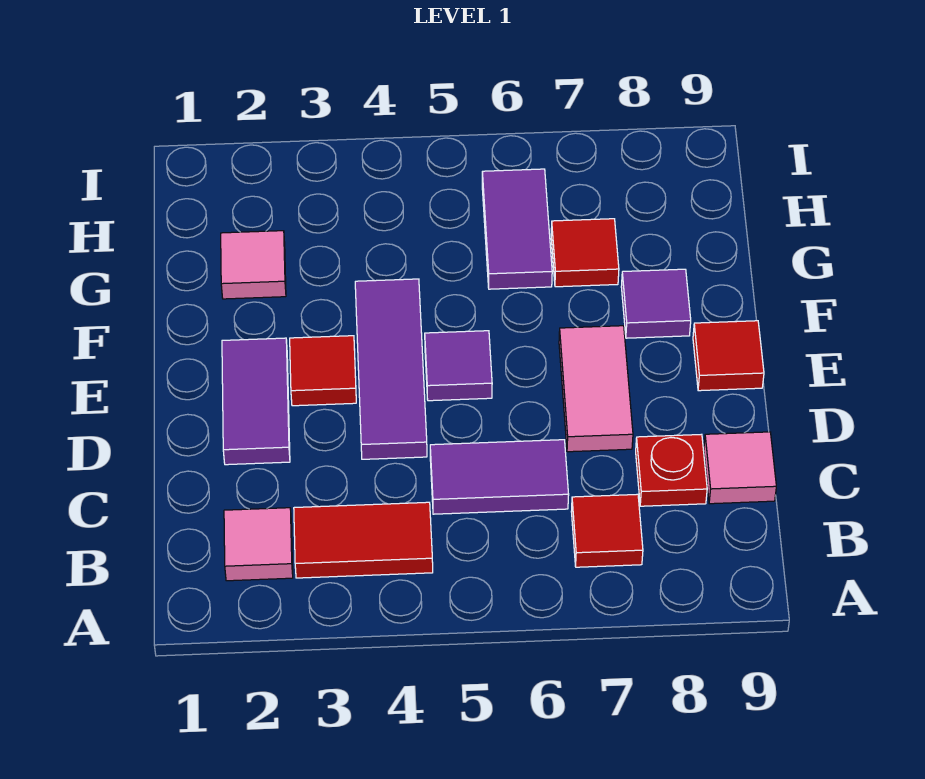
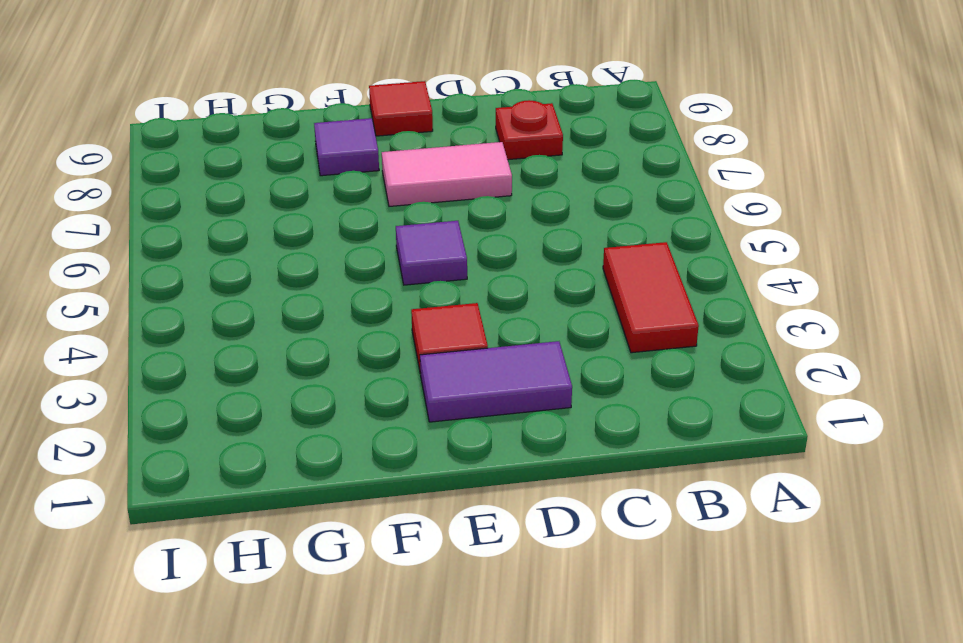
none -> pink 1x1 tile [224,508,293,581]
none -> red 1x1 tile [571,494,643,567]
none -> purple 1x2 tile [430,440,569,514]

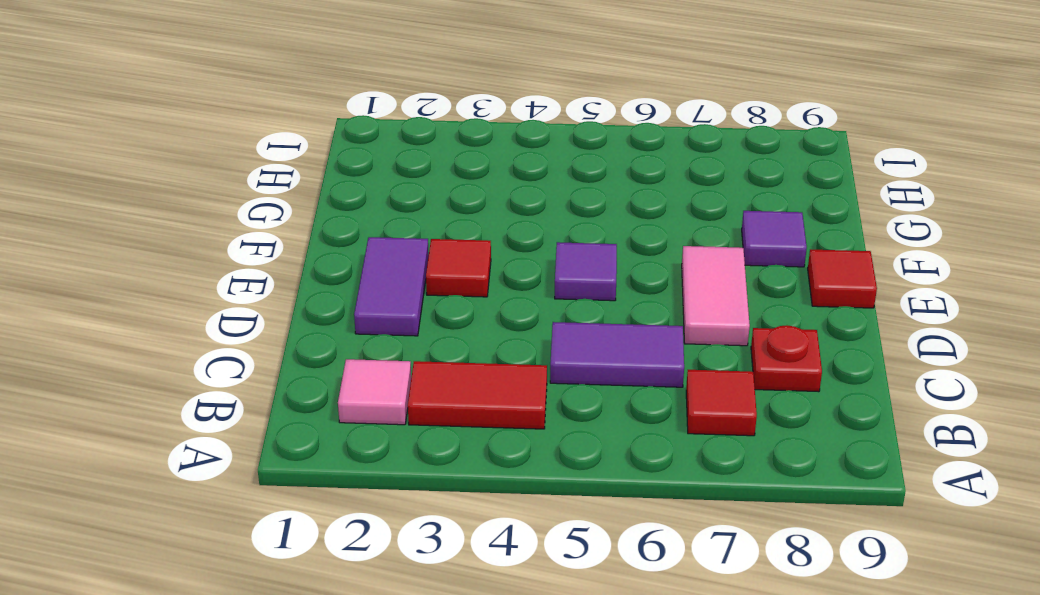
none -> pink 1x1 tile [704,432,776,504]
none -> purple 1x3 tile [355,279,427,459]
none -> pink 1x1 tile [221,231,286,299]

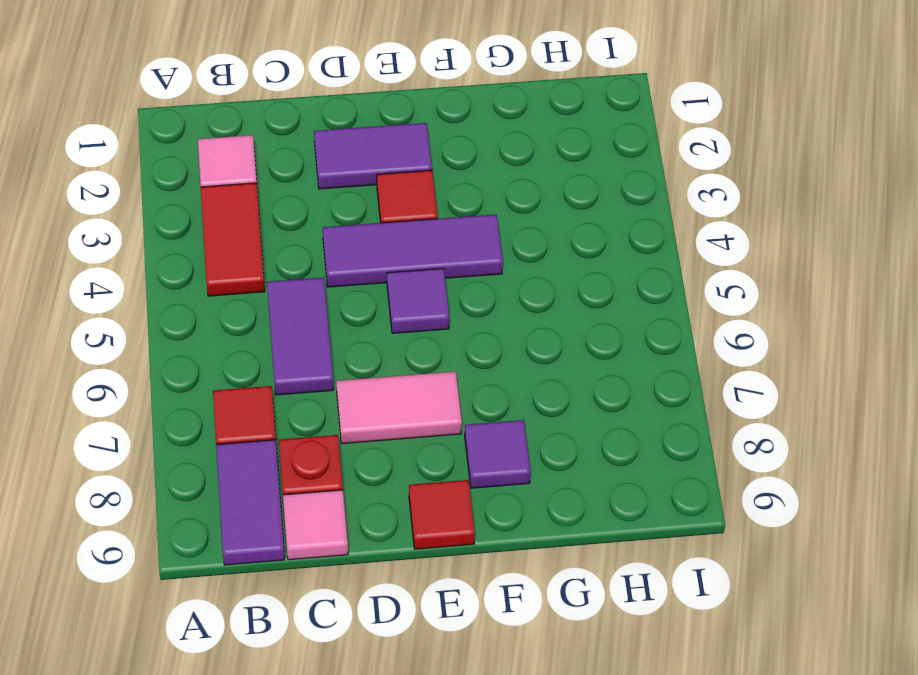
purple 1x2 tile [216,440,285,565] -> purple 1x2 tile turned to [482,169,552,289]
none -> pink 1x1 tile [221,231,286,299]
none -> red 1x1 tile [551,219,619,287]

